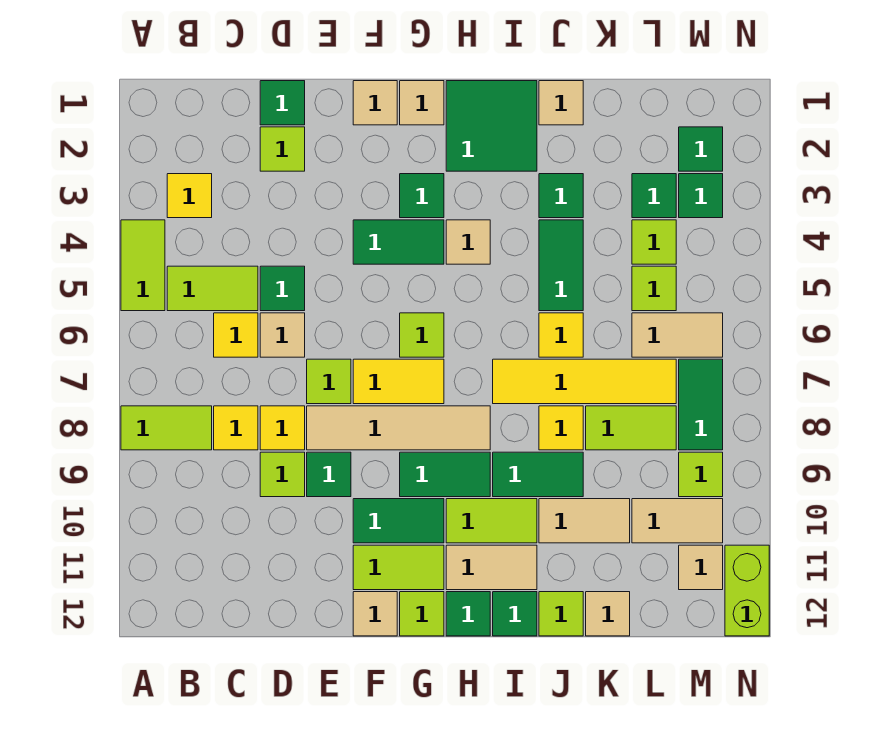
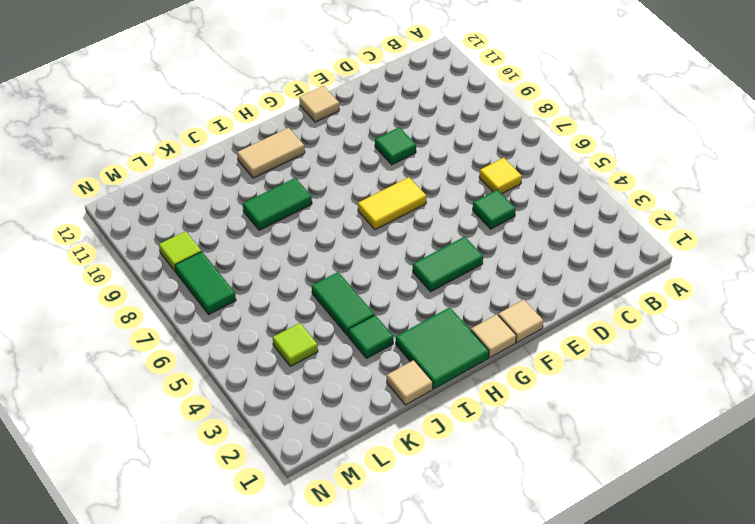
none -> lime 1x2 tile [121,220,165,311]
none -> lime 1x2 tile [121,406,212,450]
none -> yellow 1x1 tile [167,174,212,218]
none -> lime 1x2 tile [167,266,258,311]

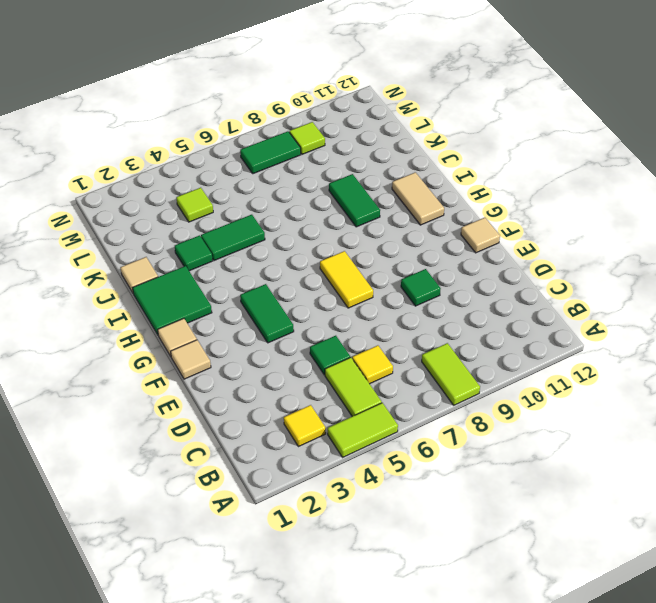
none -> yellow 1x1 tile [214,406,258,450]
none -> green 1x1 tile [260,81,305,125]
none -> lime 1x1 tile [260,127,305,171]
none -> tan 1x1 tile [260,313,305,357]

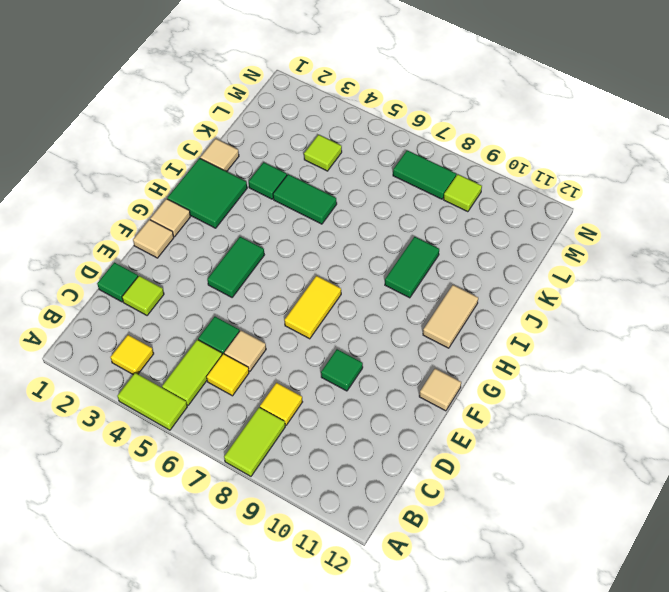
none -> yellow 1x1 tile [260,406,305,450]
none -> lime 1x1 tile [260,452,305,497]
none -> lime 1x1 tile [307,359,351,404]
none -> tan 1x4 tile [307,406,490,450]

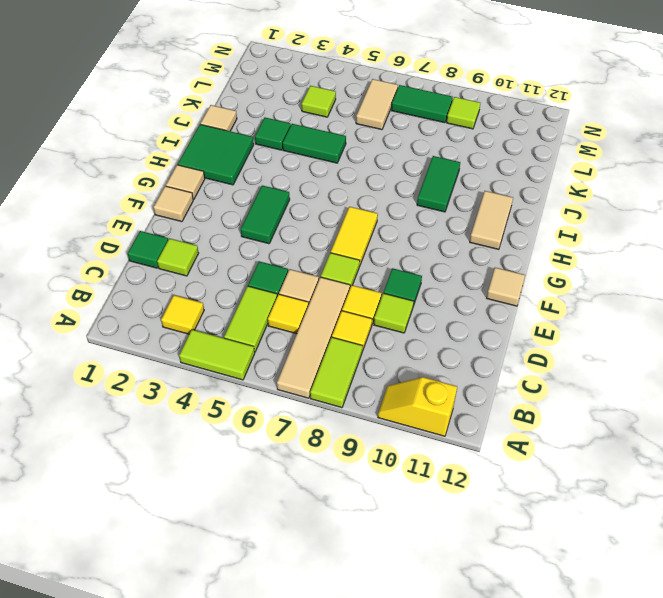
tan 1x4 tile [277,277,350,398] -> tan 1x4 tile moved to [307,406,490,450]
yellow 1x2 slope [378,377,457,436] -> none
none -> green 1x2 tile [353,499,444,543]
none -> lime 1x2 tile [353,545,444,590]
none -> green 1x1 tile [400,174,444,218]
none -> lime 1x1 tile [400,313,444,357]

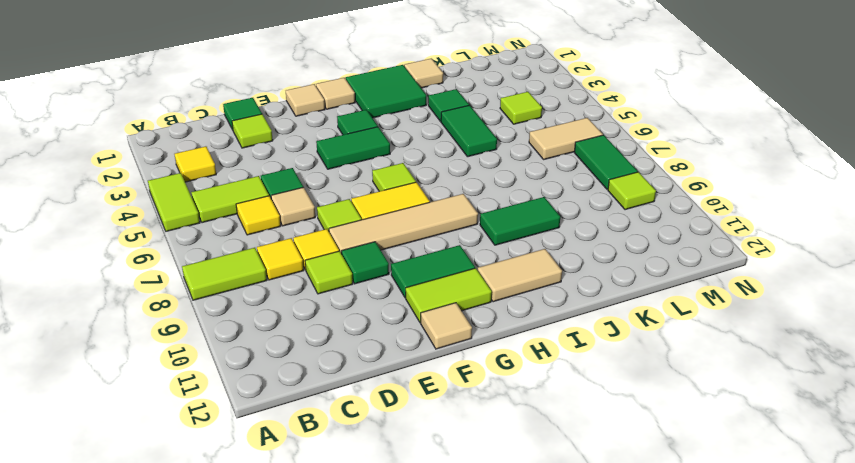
none -> green 1x2 tile [400,452,490,497]
none -> lime 1x1 tile [400,592,444,636]
none -> tan 1x1 tile [446,220,490,264]
none -> lime 1x2 tile [446,499,537,543]

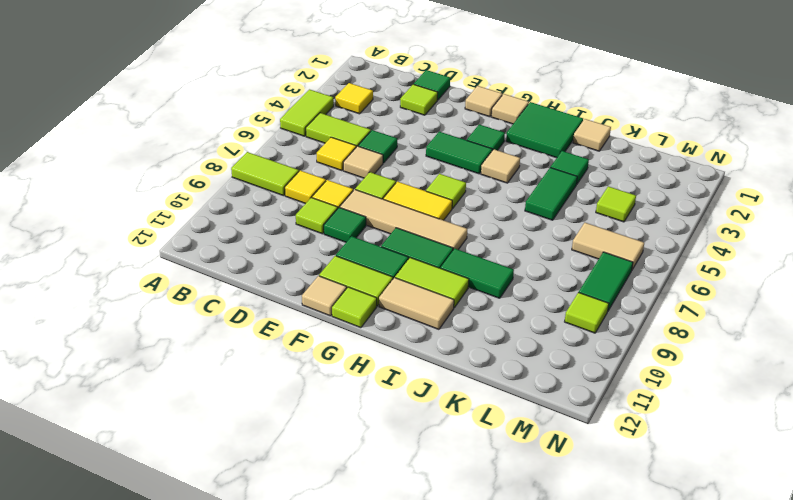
none -> green 1x1 tile [446,592,490,636]
none -> yellow 1x4 tile [493,359,676,404]
none -> green 1x1 tile [493,592,537,636]
none -> yellow 1x1 tile [539,313,583,357]

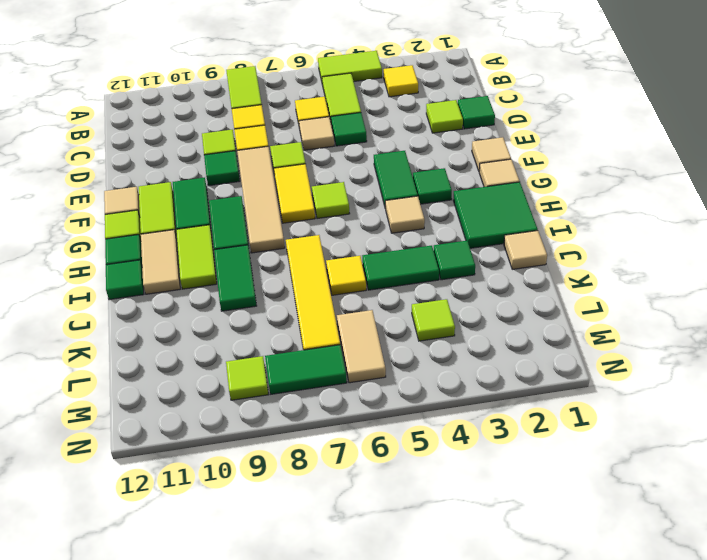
none -> yellow 1x1 tile [539,406,583,450]
none -> tan 1x2 tile [539,499,630,543]
none -> lime 1x1 tile [539,592,583,636]
none -> lime 1x2 tile [586,406,676,450]

